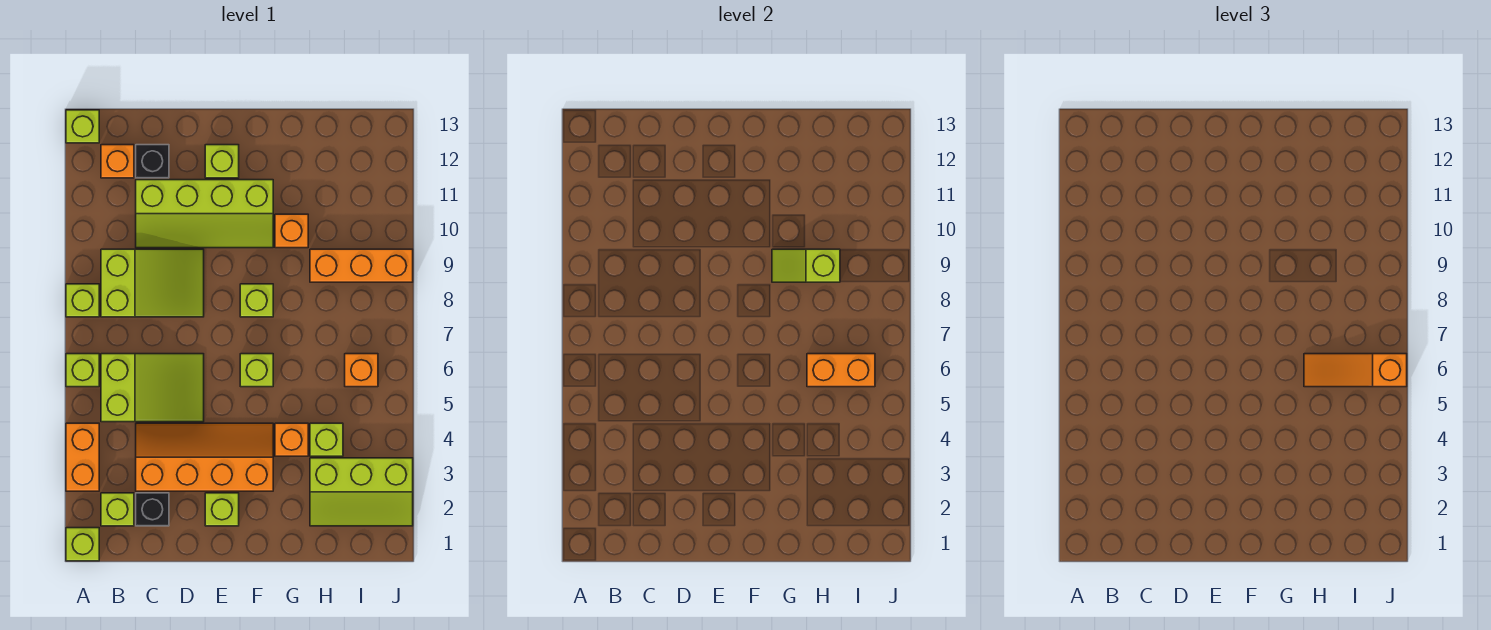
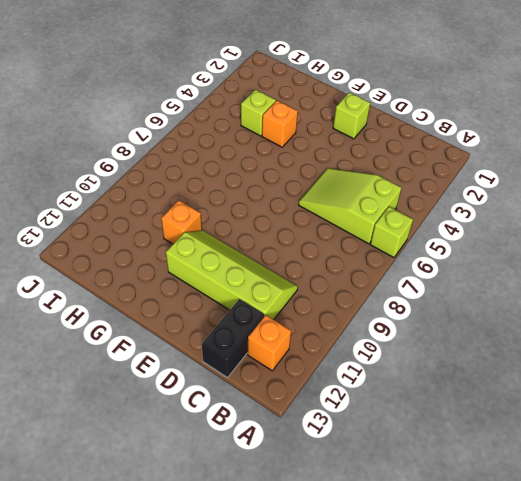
black 1x2 brick [202,299,264,378] -> black 1x1 brick [136,145,169,178]
none -> lime 1x1 brick [66,528,99,561]
none -> orange 1x2 brick [66,423,99,491]
none -> lime 1x1 brick [66,284,99,317]

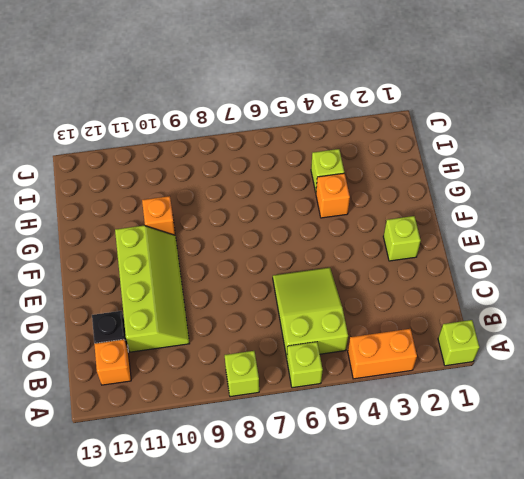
none -> lime 1x1 brick [66,110,99,143]
none -> lime 1x1 brick [101,493,134,526]
none -> lime 2x3 slope [101,249,204,317]

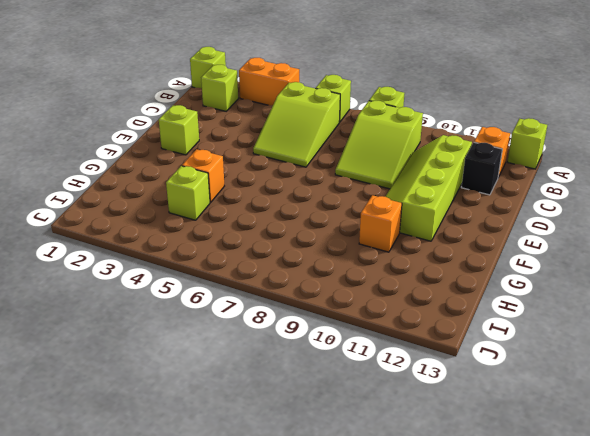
none -> black 1x1 brick [136,493,169,526]
none -> orange 2x4 slope [136,423,273,491]
none -> lime 1x1 brick [205,145,239,178]

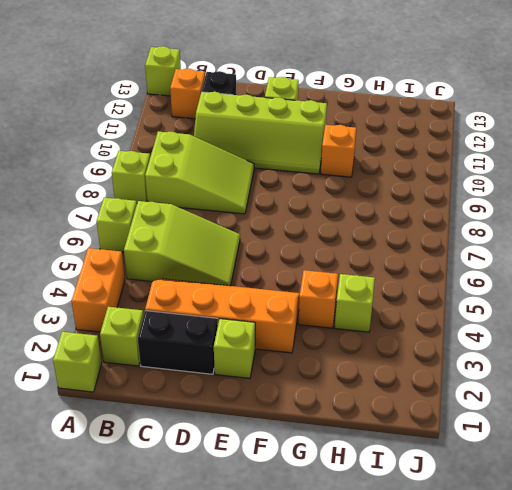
black 1x2 brick [138,311,218,374] -> black 1x1 brick [136,493,169,526]
none -> lime 1x1 brick [240,354,273,387]
none -> lime 1x1 brick [240,284,273,317]
none -> lime 2x3 slope [310,458,413,526]

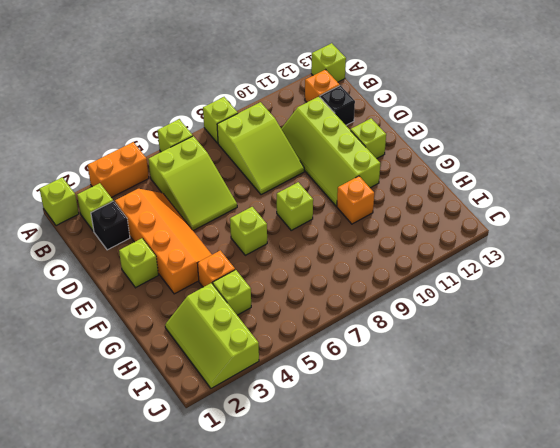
none -> orange 1x3 brick [310,249,413,282]
none -> orange 1x1 brick [345,354,378,387]
none -> lime 1x2 slope [772,249,840,282]

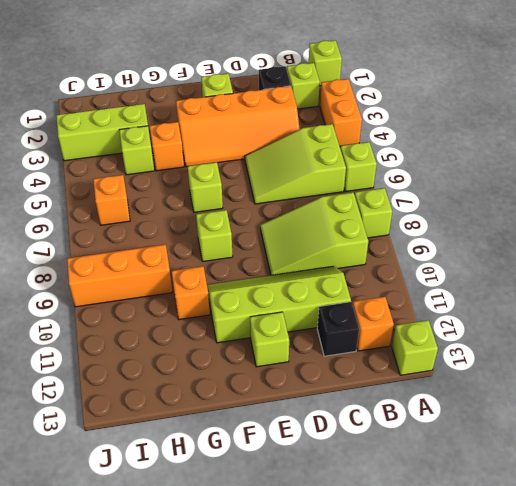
none -> lime 1x2 slope [772,249,840,282]
none -> orange 1x2 brick [807,354,875,387]
none -> orange 1x3 slope [1304,354,1407,387]

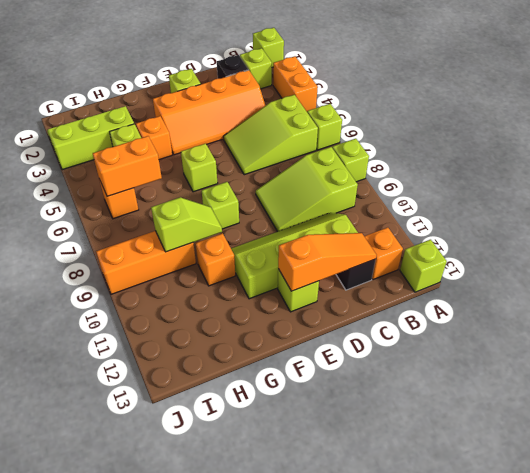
orange 1x3 slope [278,233,376,291] -> orange 1x3 slope moved to [1304,354,1407,387]

